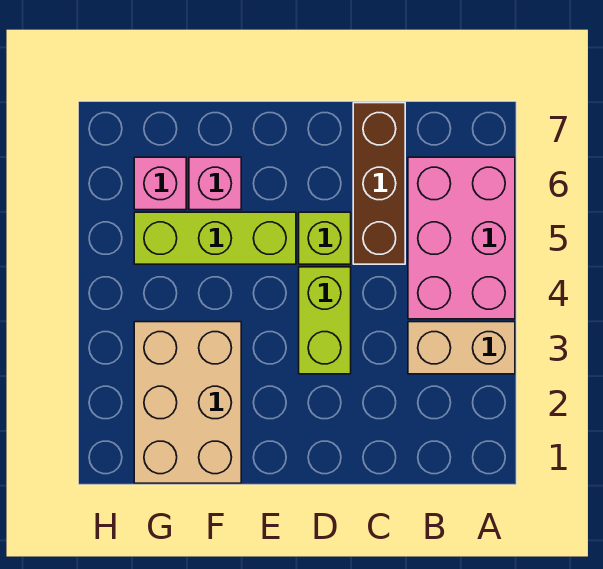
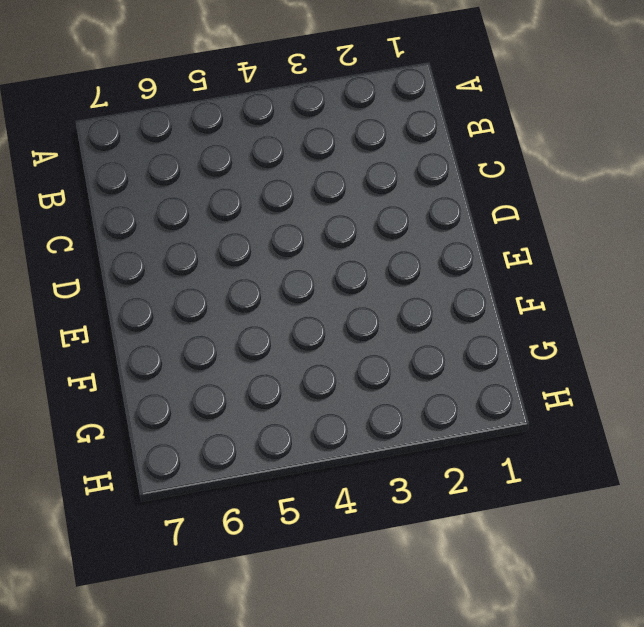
none -> tan 1x2 brick [408,322,515,374]
none -> pink 2x3 brick [408,157,515,319]

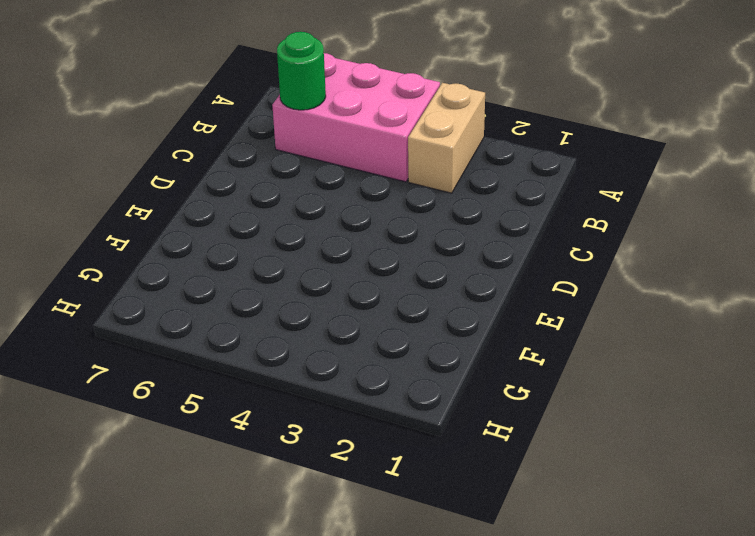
green 1x1 round brick [277,32,326,110] -> none
none -> brown 1x3 brick [353,103,405,264]
none -> lime 1x2 brick [299,267,351,374]

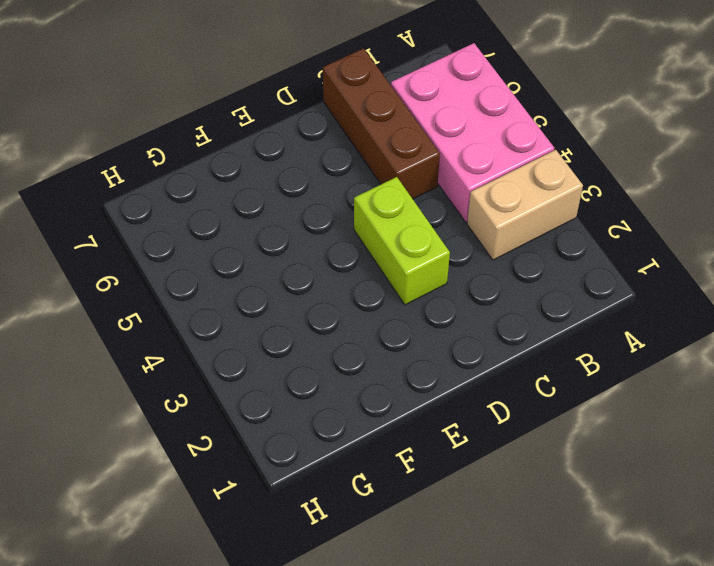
none -> lime 1x1 brick [299,212,351,264]
none -> lime 1x3 brick [134,212,296,264]

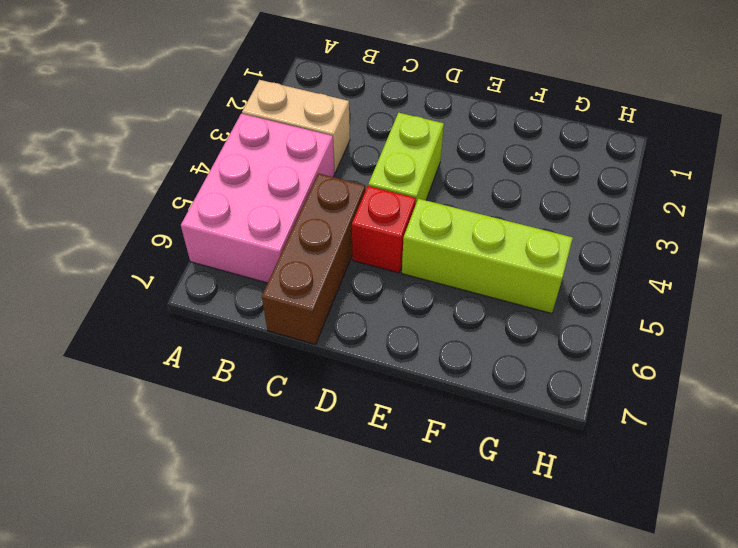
red 1x1 brick [352,186,416,273] -> lime 1x1 brick [299,212,351,264]
none -> tan 2x3 brick [134,322,241,483]
none -> pink 1x1 brick [189,157,241,210]

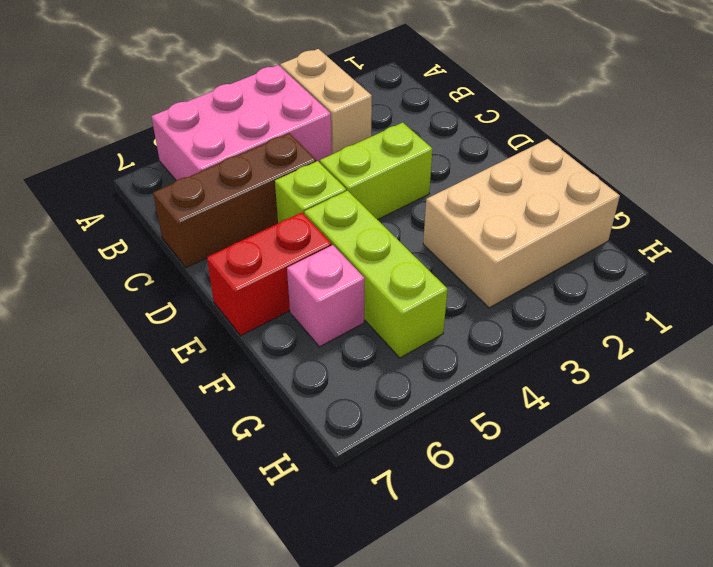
red 1x2 brick [207,212,332,336] -> none
none -> pink 1x1 brick [134,157,186,210]

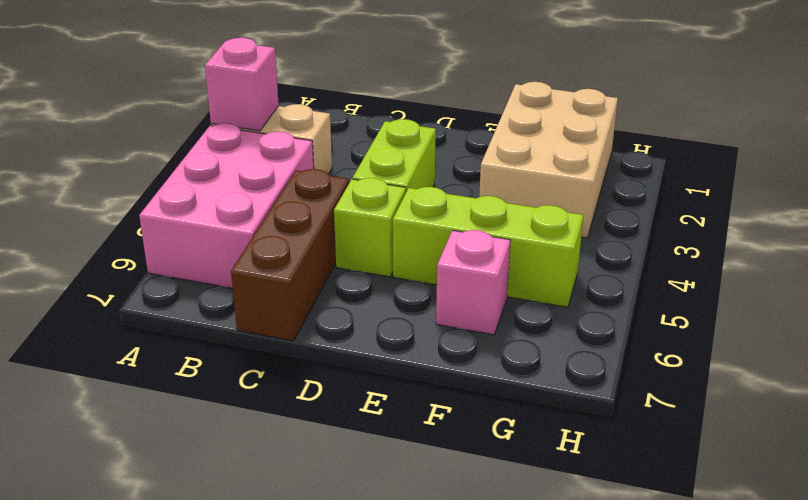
pink 1x1 brick [205,38,279,131] -> pink 1x1 brick moved to [134,157,186,210]

